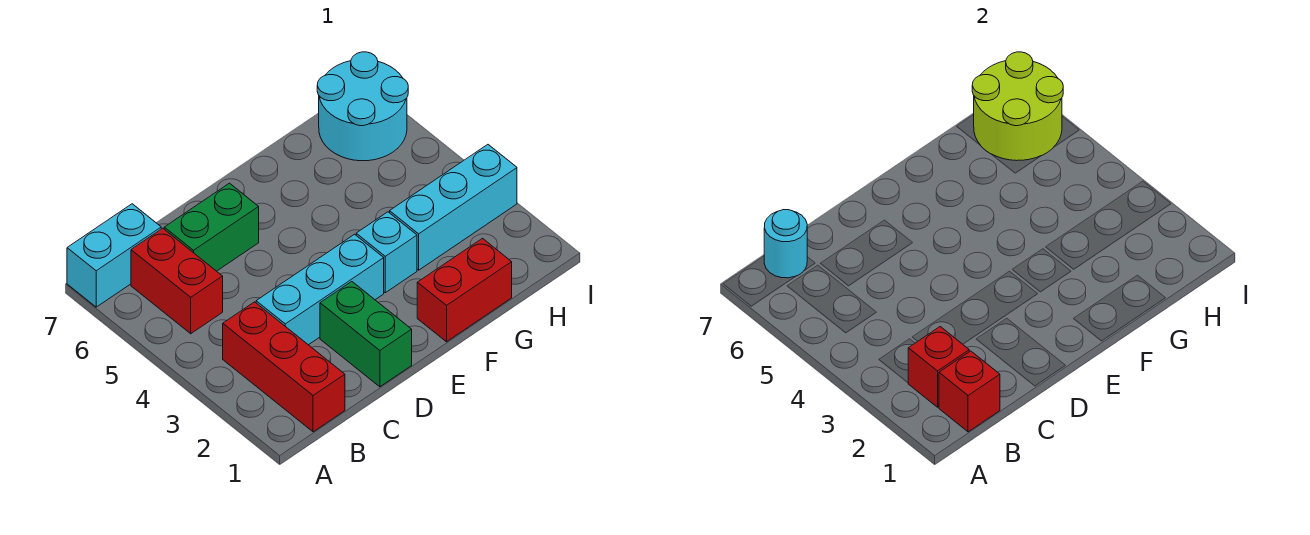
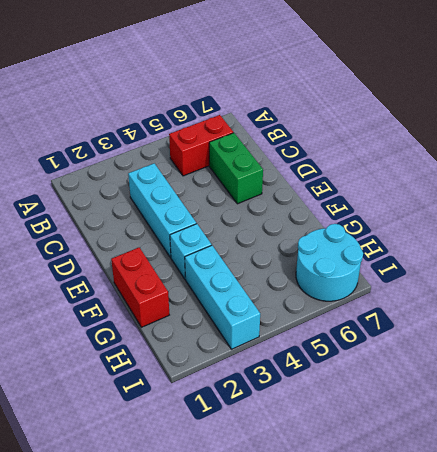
none -> cyan 1x2 brick [67,204,161,307]
none -> red 1x3 brick [223,302,345,432]
none -> green 1x2 brick [320,282,412,387]

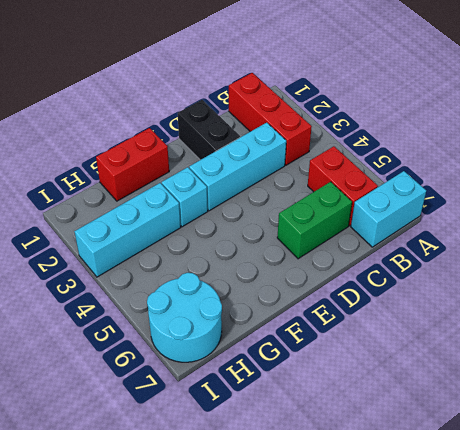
black 1x2 brick [178,100,240,160] -> green 1x2 brick [320,282,412,387]
none -> red 1x1 brick [939,351,1000,432]
none -> red 1x1 brick [908,327,969,407]
none -> cyan 1x1 round brick [764,210,807,278]

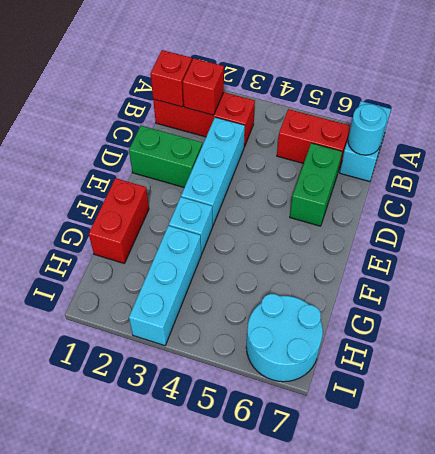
none -> lime 2x2 round brick [972,52,1063,161]

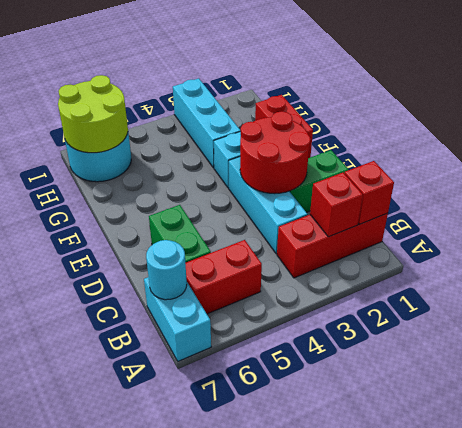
red 2x2 round brick [240,111,311,194] -> none

